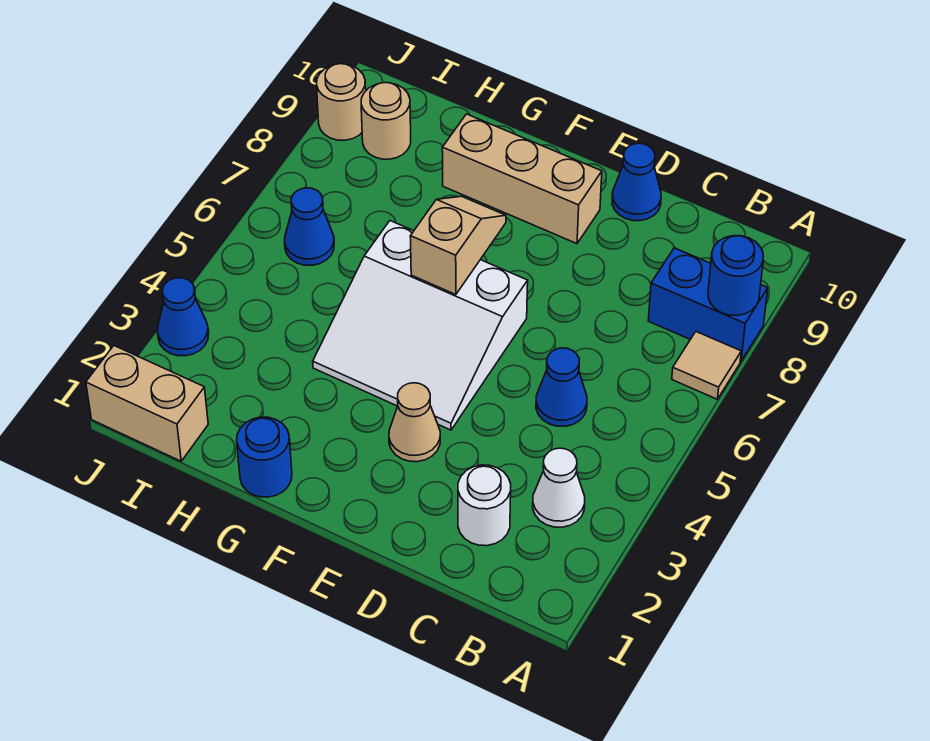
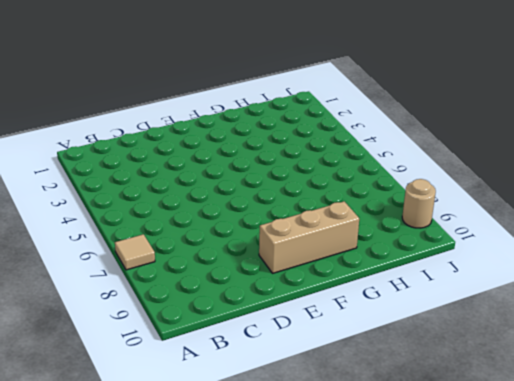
none -> blue 1x2 brick [648,248,768,361]
none -> white 1x1 cone [533,448,585,527]
none -> white 1x1 round brick [458,465,511,546]

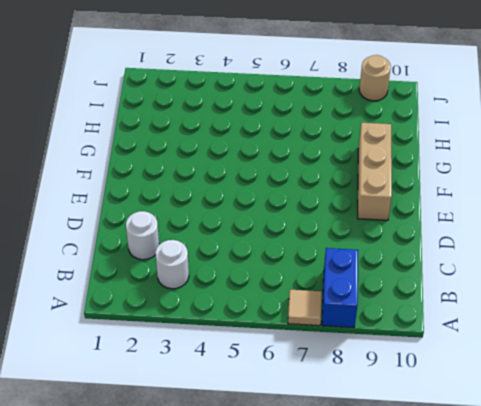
white 1x1 round brick [155,240,189,289] -> white 1x1 cone [533,448,585,527]
none -> blue 1x1 cone [536,348,587,426]
none -> blue 1x1 cone [612,143,661,221]
none -> tan 1x1 cone [389,383,440,462]

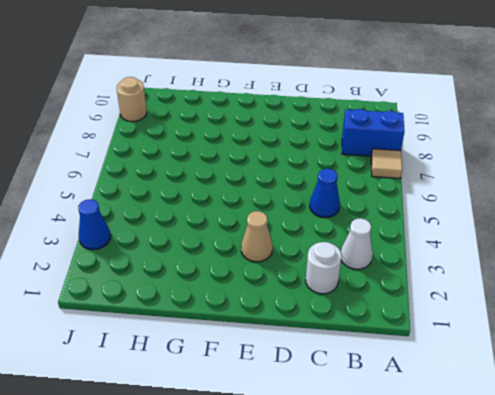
none -> blue 1x1 cone [612,143,661,221]
none -> white 3x3 slope [313,221,528,430]
none -> tan 1x3 brick [442,114,602,244]

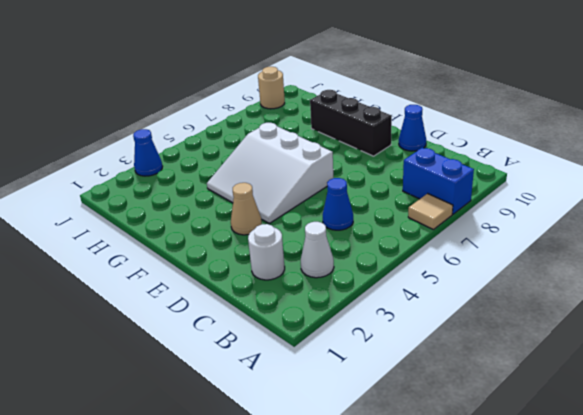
black 1x3 brick [310,90,392,156] -> tan 1x3 brick [442,114,602,244]
none -> blue 1x1 round brick [237,417,292,497]
none -> tan 1x2 brick [86,346,208,461]
none -> blue 1x1 cone [285,188,334,265]

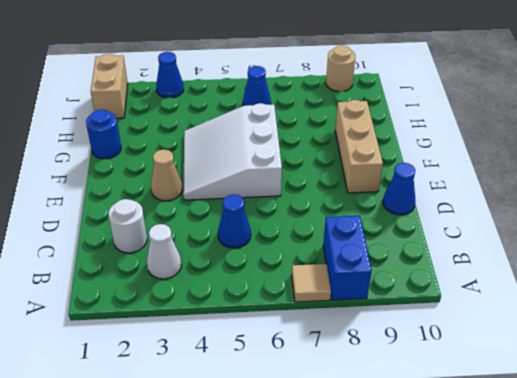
none -> tan 1x1 round brick [361,82,411,159]
none -> blue 1x1 round brick [708,236,763,316]
none -> tan 1x2 slope [410,196,506,295]

